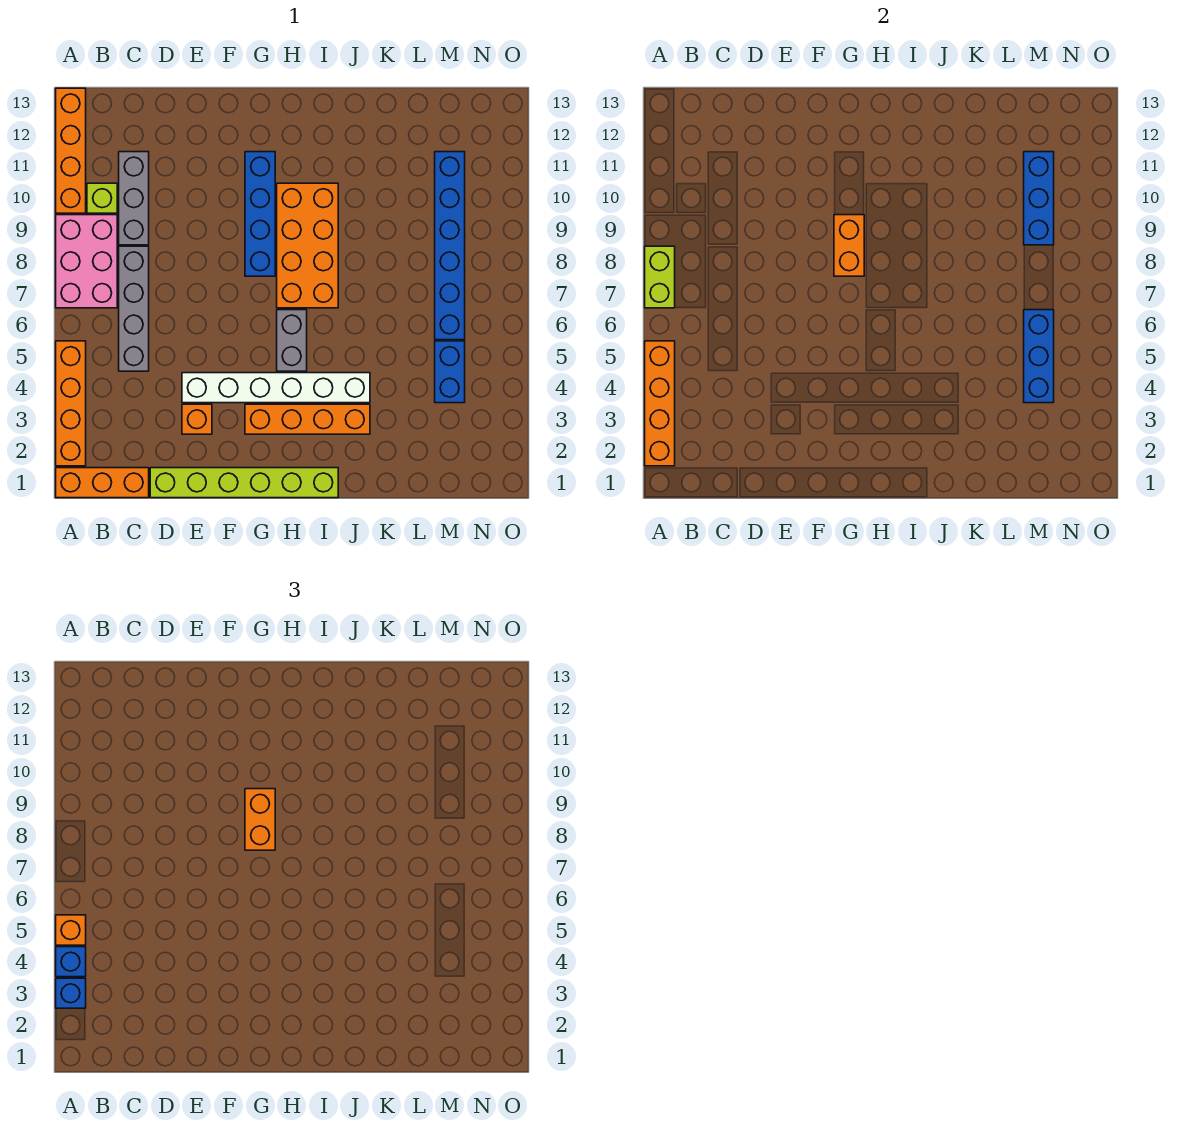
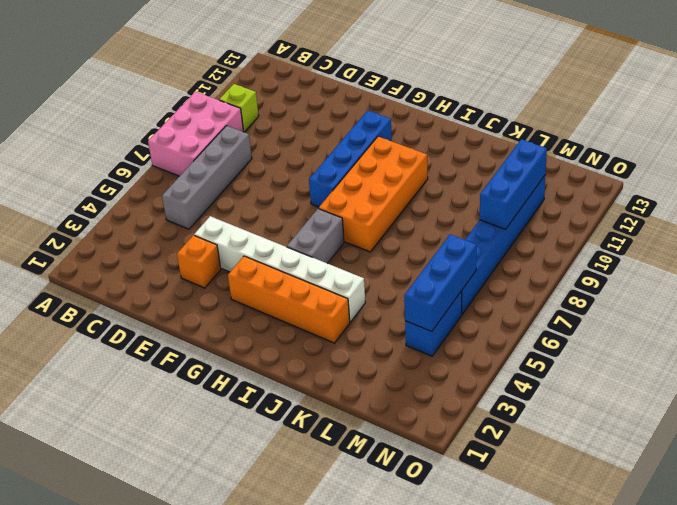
none -> orange 1x3 brick [56,468,149,498]
none -> orange 1x4 brick [56,341,86,466]
none -> orange 1x4 brick [56,88,86,213]

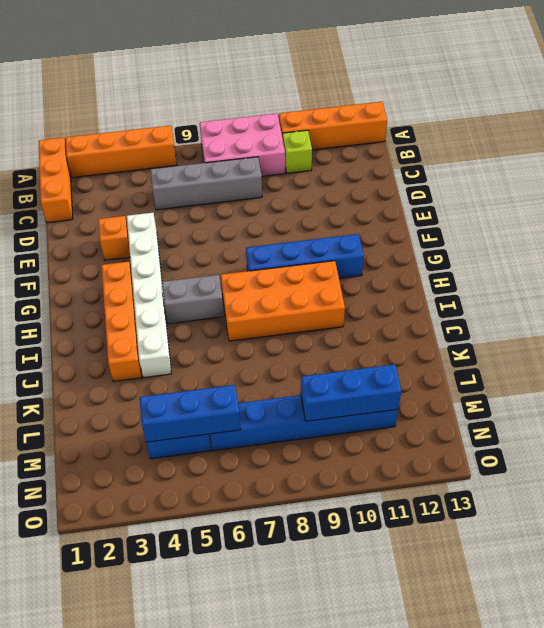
none -> grey 1x3 brick [119,152,149,245]
none -> lime 1x6 brick [150,468,338,498]
none -> orange 1x4 brick [645,341,675,466]

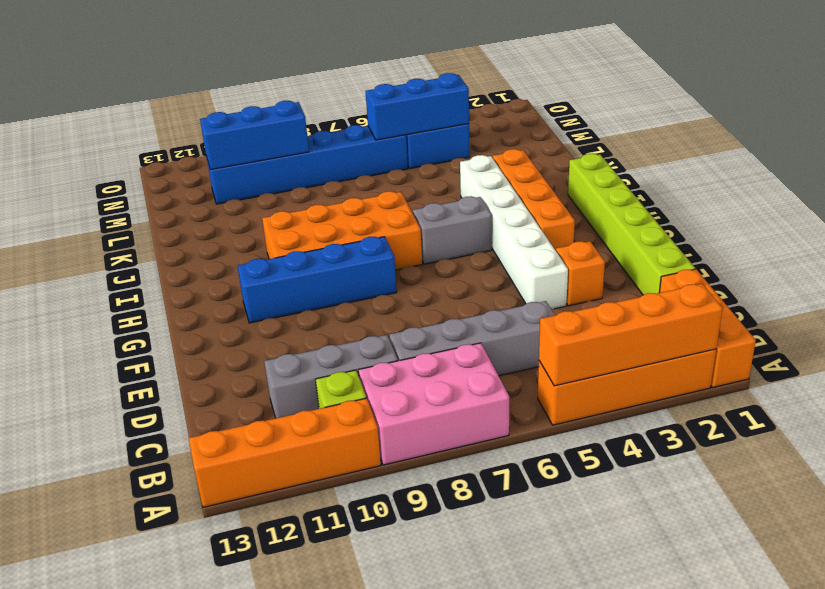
none -> lime 1x2 brick [645,246,675,308]
none -> orange 1x2 brick [834,215,864,276]
none -> blue 1x1 brick [56,978,86,1008]

